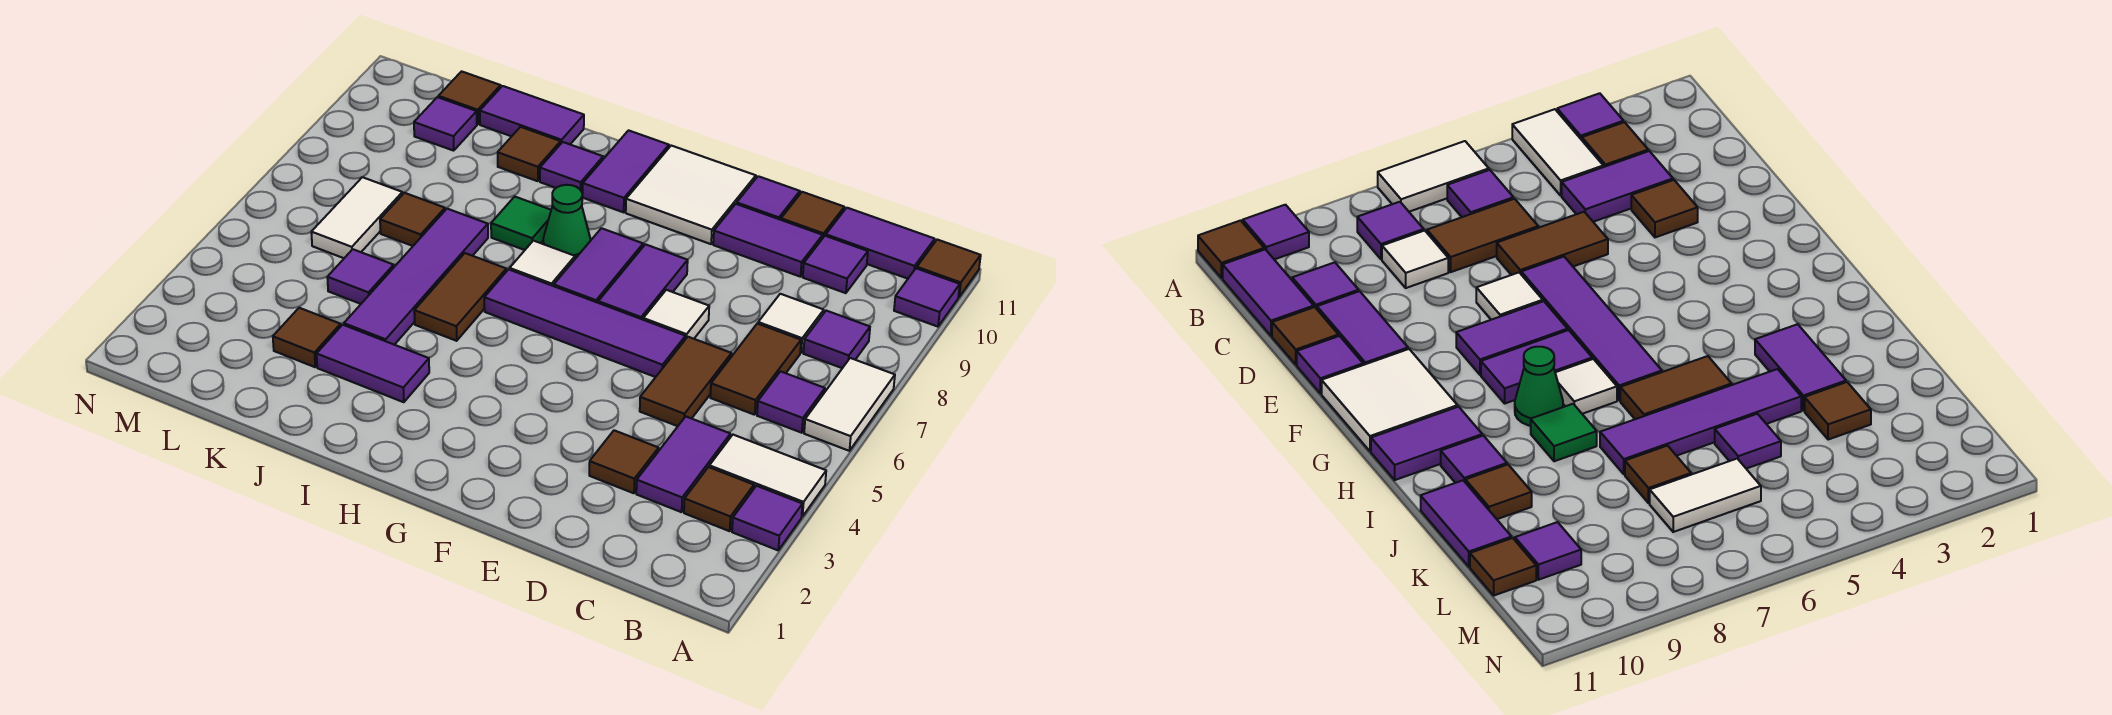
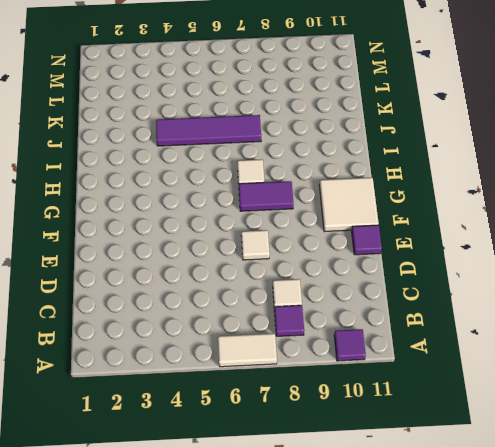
none -> purple 1x1 tile [732,486,802,550]
none -> white 1x2 tile [709,435,826,517]
none -> brown 1x1 tile [917,240,981,297]
none -> brown 1x1 tile [684,467,754,531]

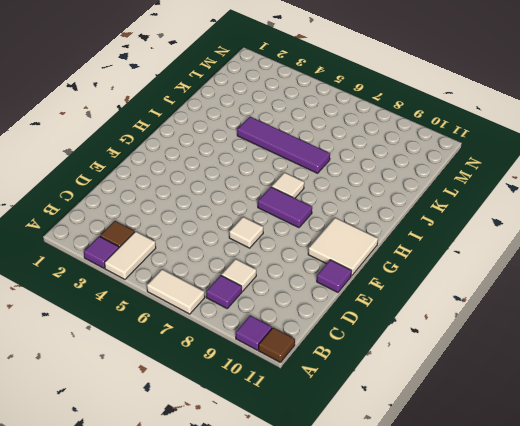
none -> purple 1x1 tile [757,371,825,433]
none -> purple 1x2 tile [826,208,935,279]
none -> purple 1x2 tile [636,417,730,512]
none -> brown 1x2 tile [710,324,801,415]

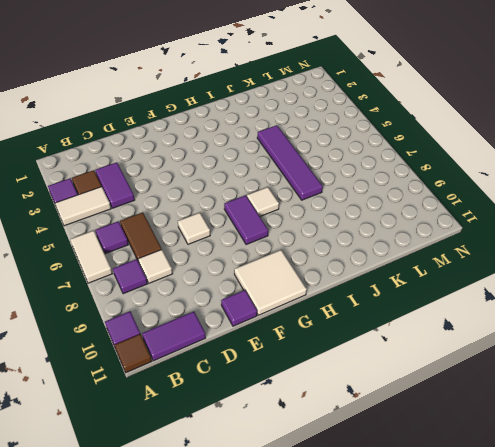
none -> purple 1x1 tile [803,236,868,293]
none -> brown 1x1 tile [589,430,659,493]
none -> brown 1x2 tile [640,337,732,426]
none -> purple 1x2 tile [713,204,823,277]

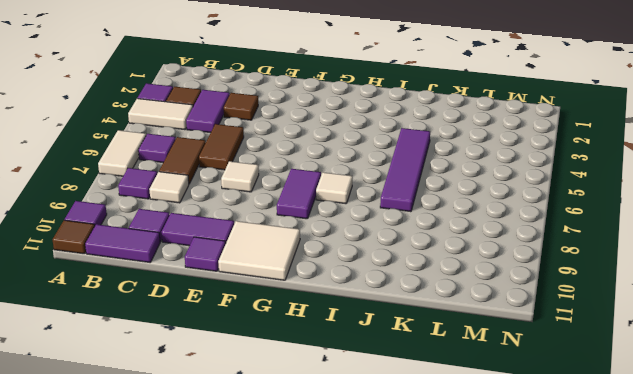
none -> brown 1x1 tile [781,192,844,239]
none -> purple 1x4 tile [484,269,686,377]
none -> purple 1x2 tile [598,244,688,320]
none -> green 1x1 cone [543,185,590,259]

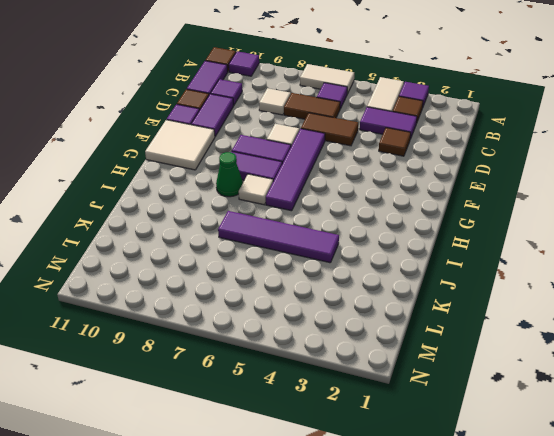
none -> purple 1x1 tile [803,311,870,368]
none -> purple 1x2 tile [582,130,669,212]
none -> purple 1x2 tile [317,325,429,402]
none -> brown 1x2 tile [414,253,506,341]

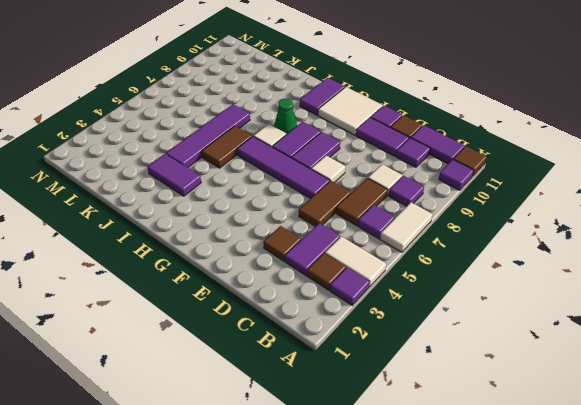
none -> green 1x1 tile [491,197,551,250]
none -> purple 1x1 tile [540,142,603,194]
none -> brown 1x1 tile [498,127,561,181]
none -> purple 1x2 tile [480,86,584,144]

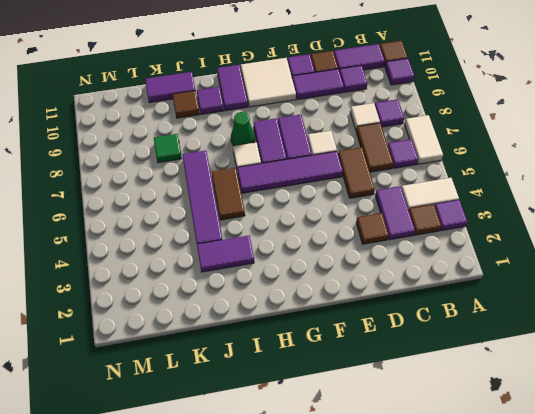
green 1x1 tile [154,134,182,163] -> green 1x1 tile moved to [491,197,551,250]
none -> brown 1x1 tile [273,308,341,367]
none -> purple 1x1 tile [327,249,394,304]
none -> brown 1x1 tile [380,193,445,246]
none -> white 1x2 tile [311,177,403,258]

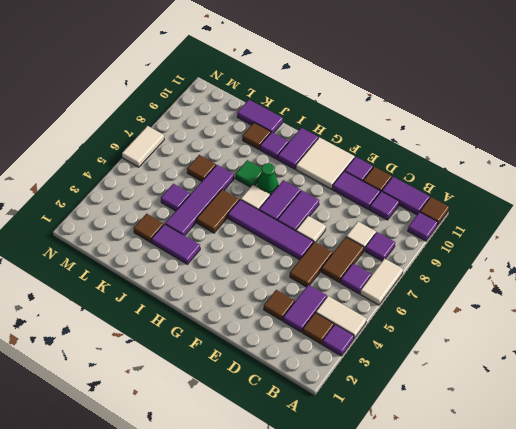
white 1x2 tile [122,126,164,167] -> white 1x2 tile moved to [311,177,403,258]
none -> purple 1x1 tile [414,97,477,151]
none -> brown 1x1 tile [438,71,501,124]

